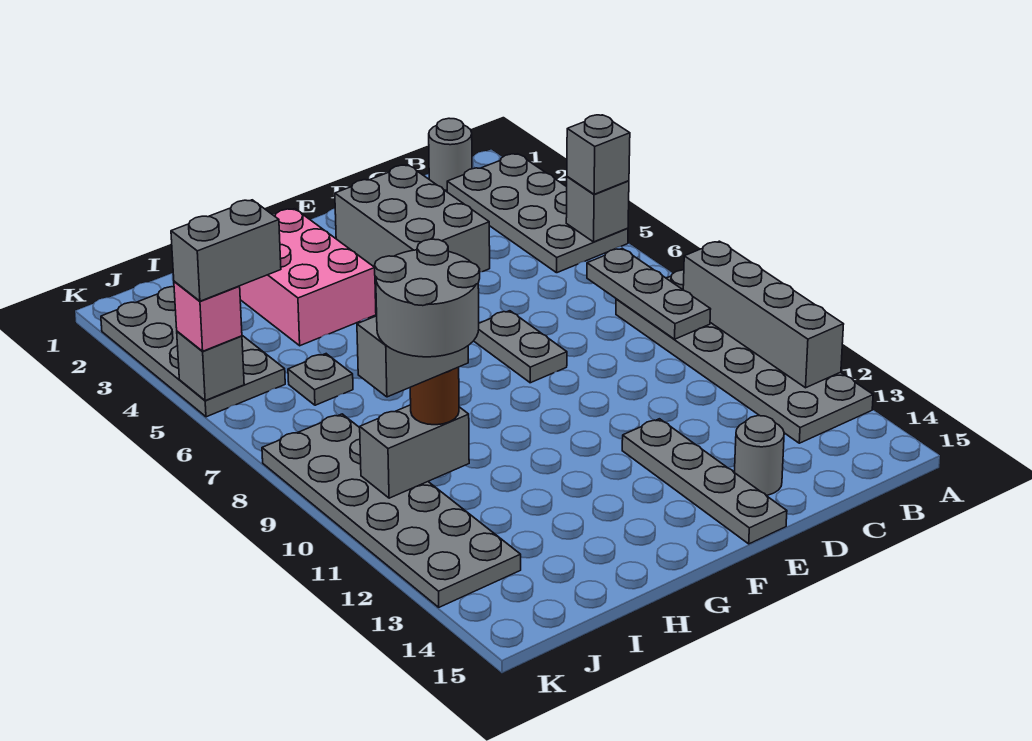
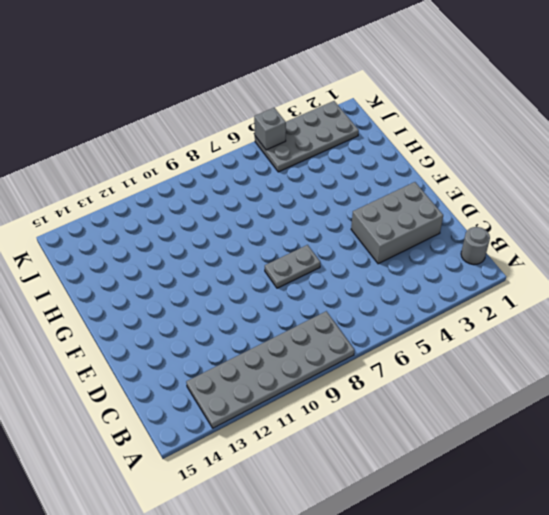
none -> grey 2x4 plate [447,154,628,273]
none -> grey 1x1 round brick [734,416,784,496]
none -> grey 1x4 plate [622,419,787,544]

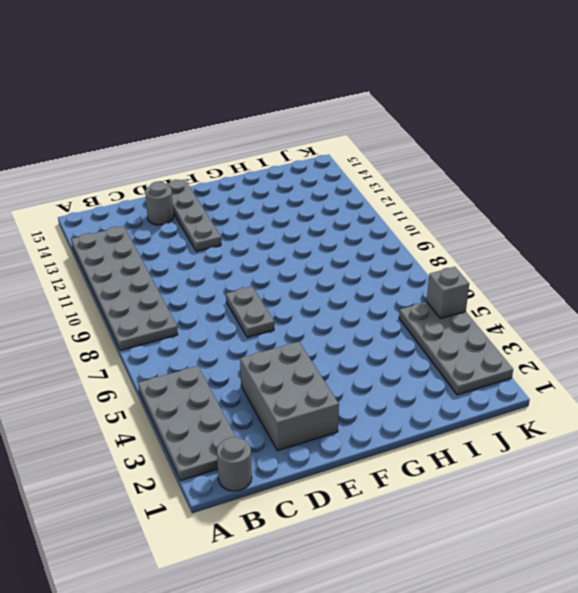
none -> pink 2x3 brick [240,209,376,346]
none -> grey 1x1 plate [288,354,353,405]
none -> grey 2x6 plate [262,414,521,607]

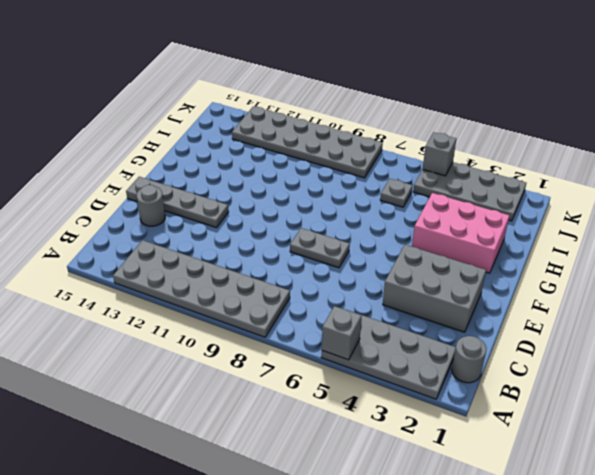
none -> grey 1x4 brick [683,241,844,388]
none -> grey 1x3 plate [587,248,711,339]
none -> grey 1x2 brick [360,405,469,498]

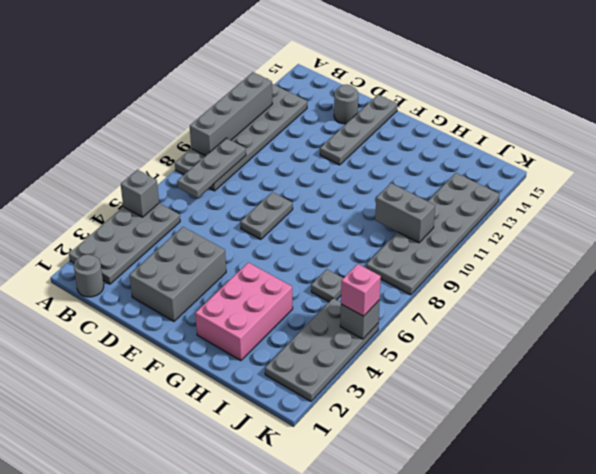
none -> grey 1x1 brick [567,115,630,194]
none -> brown 1x1 round brick [410,367,459,425]
none -> grey 1x2 brick [357,316,468,397]

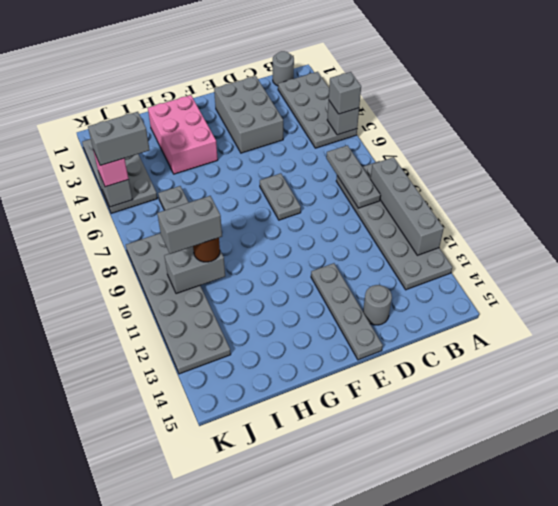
none -> grey 2x2 round brick [375,239,480,357]

